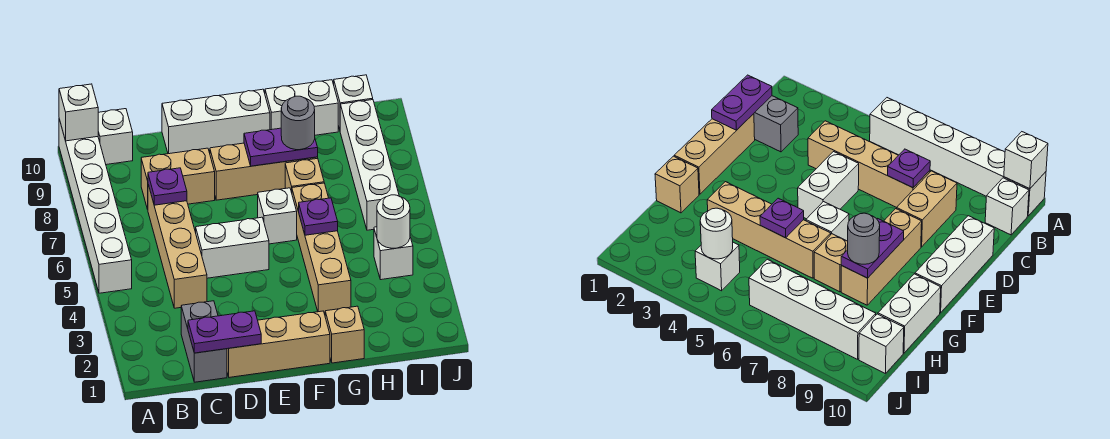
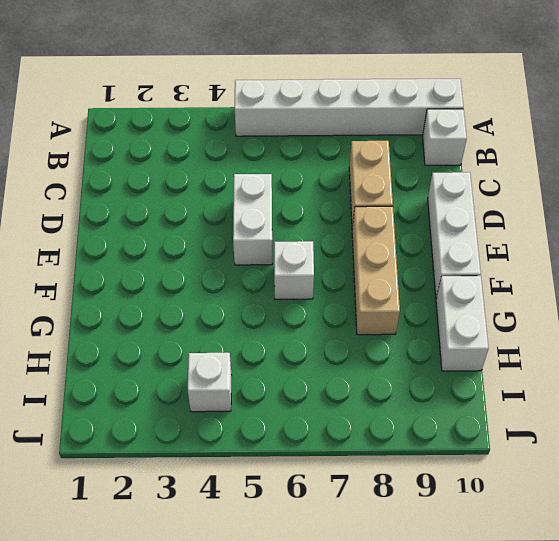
none -> grey 1x2 brick [181,301,227,382]
none -> tan 1x4 brick [148,185,207,308]
none -> tan 1x3 brick [227,311,330,377]

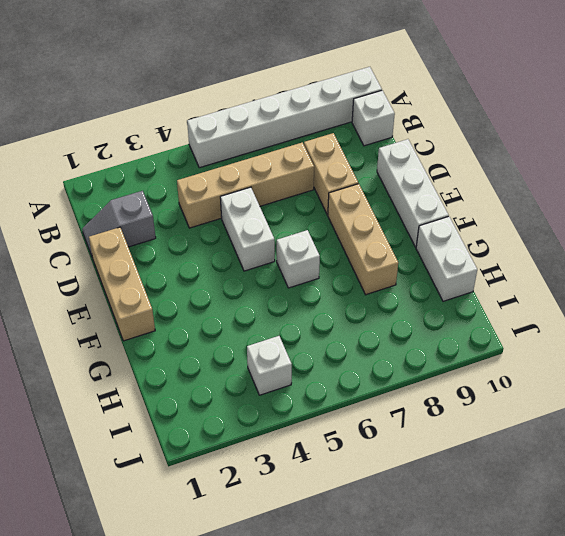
grey 1x2 slope [82,191,156,256] -> grey 1x2 brick [181,301,227,382]
none -> tan 1x1 brick [325,306,364,363]
none -> tan 1x4 brick [292,183,351,313]
none -> tan 1x1 brick [285,158,324,192]

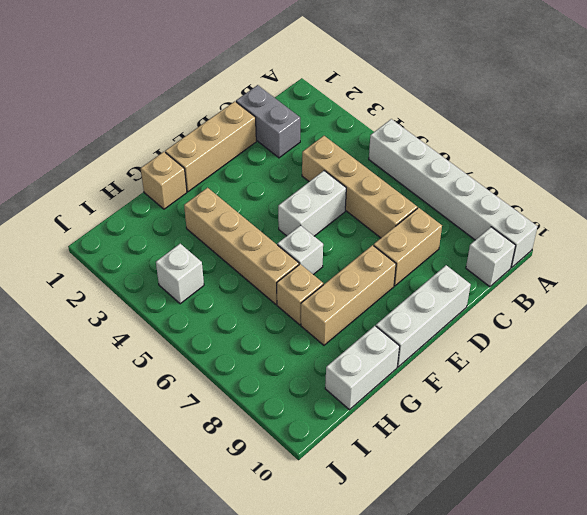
none -> white 1x4 brick [340,100,399,230]
none -> white 1x1 brick [334,75,373,129]
none -> white 1x1 brick [59,84,98,141]

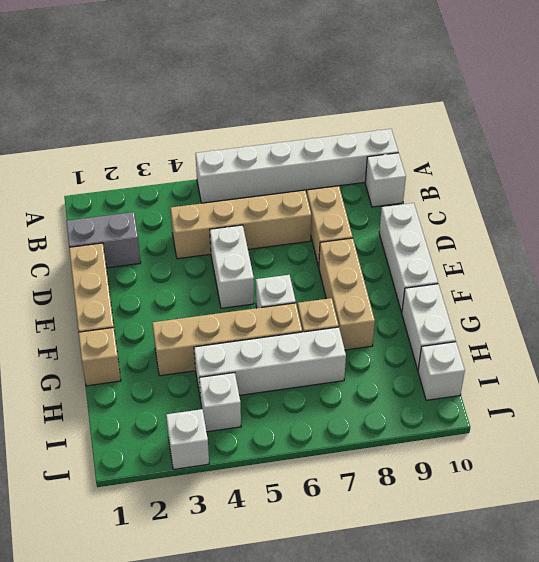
white 1x4 brick [194,327,346,400] -> white 1x4 brick moved to [340,100,399,230]
white 1x1 brick [166,409,209,469] -> white 1x1 brick moved to [59,84,98,141]
none -> purple 1x2 plate [188,311,261,353]
none -> purple 1x1 plate [148,168,187,205]
none -> purple 1x2 plate [244,128,318,166]

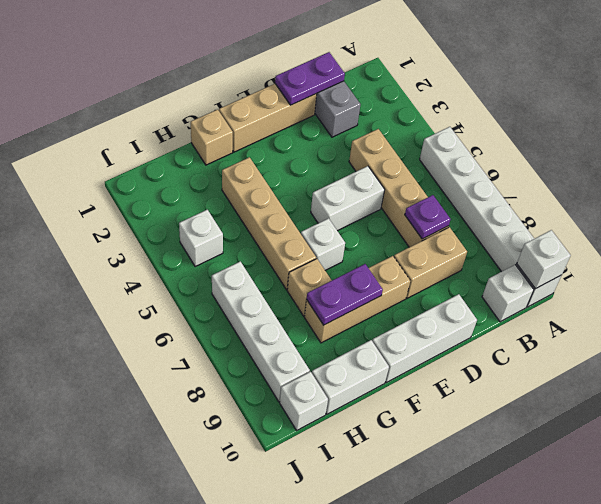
none -> purple 1x1 plate [299,198,338,235]
none -> white 1x1 round brick [377,195,410,248]
none -> grey 1x1 round brick [281,96,315,150]

